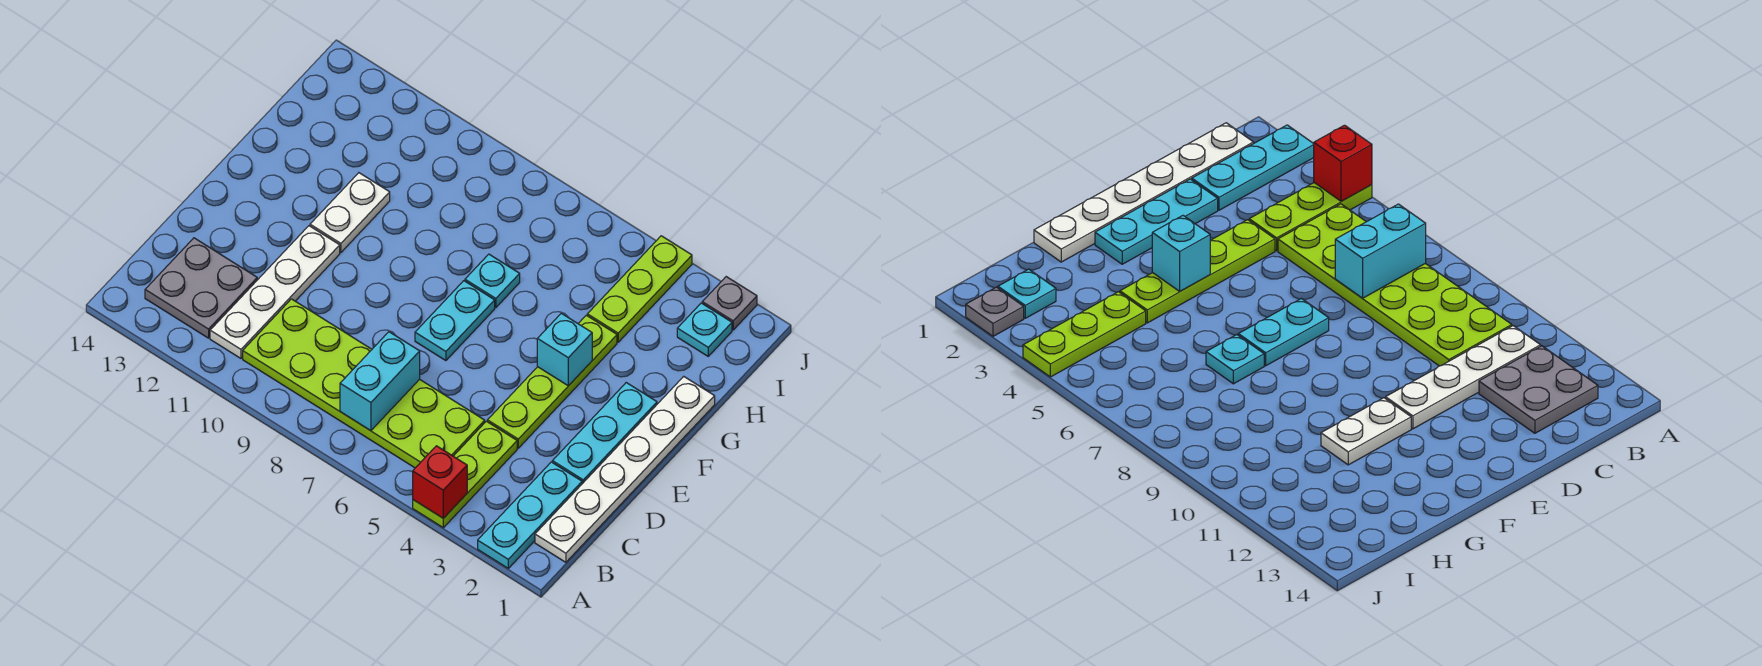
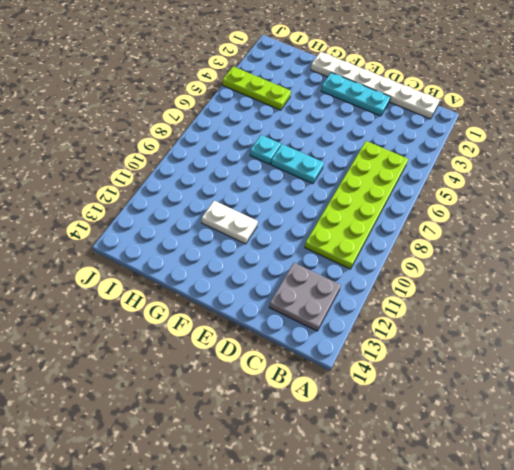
none -> cyan 1x3 plate [478,462,582,568]
none -> lime 1x3 plate [413,421,517,528]
none -> white 1x4 plate [210,226,340,358]

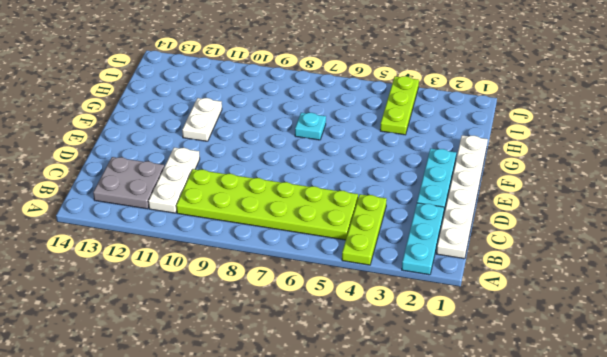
white 1x3 plate [148,148,200,213] -> white 1x4 plate [210,226,340,358]
none -> lime 1x4 plate [487,315,617,448]
none -> cyan 1x2 plate [415,281,495,361]
none -> cyan 1x1 plate [677,303,732,356]

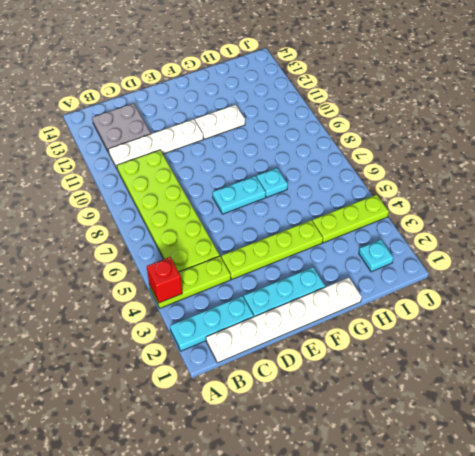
none -> grey 1x1 plate [702,277,757,330]
none -> cyan 1x2 brick [340,332,420,431]
none -> cyan 1x1 brick [537,313,592,386]

